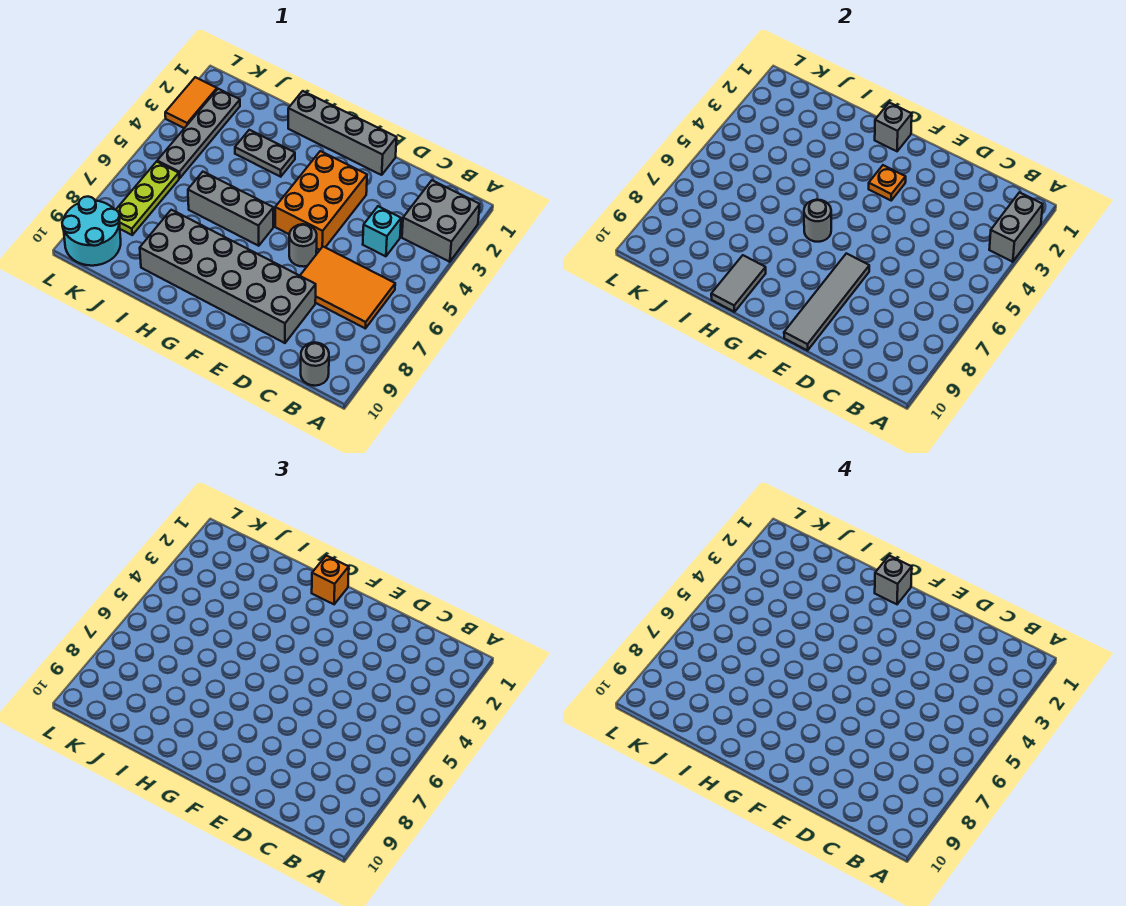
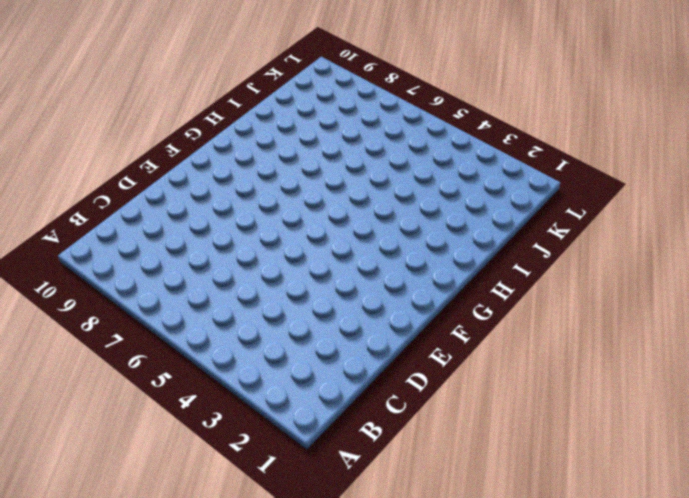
none -> grey 2x2 brick [402,180,480,262]
none -> orange 2x3 tile [300,247,395,329]
none -> grey 1x1 round brick [301,343,329,386]

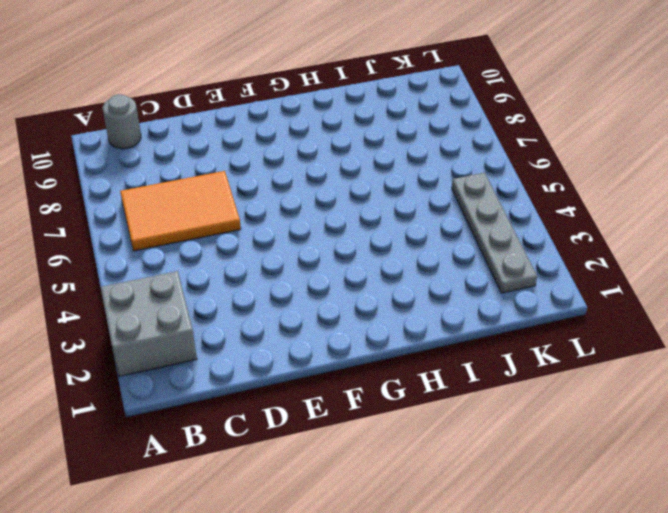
none -> cyan 1x1 brick [363,206,401,256]
none -> grey 2x6 brick [140,210,316,343]
none -> grey 1x4 brick [288,91,397,175]

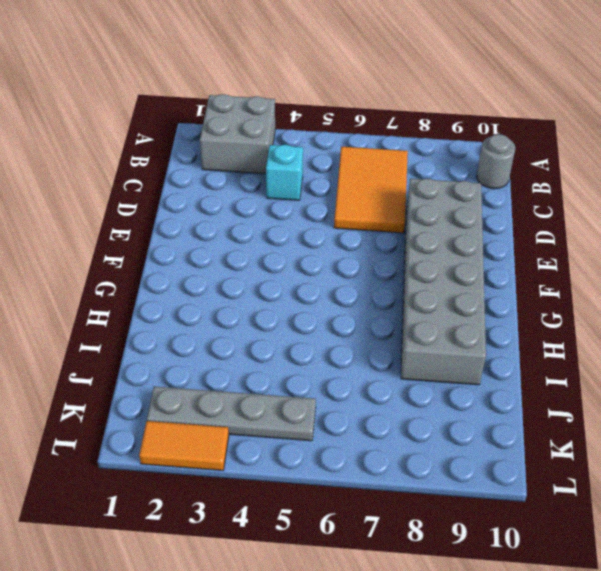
none -> grey 1x4 brick [288,91,397,175]
none -> orange 2x3 brick [275,151,367,250]
none -> grey 1x1 round brick [289,224,317,267]

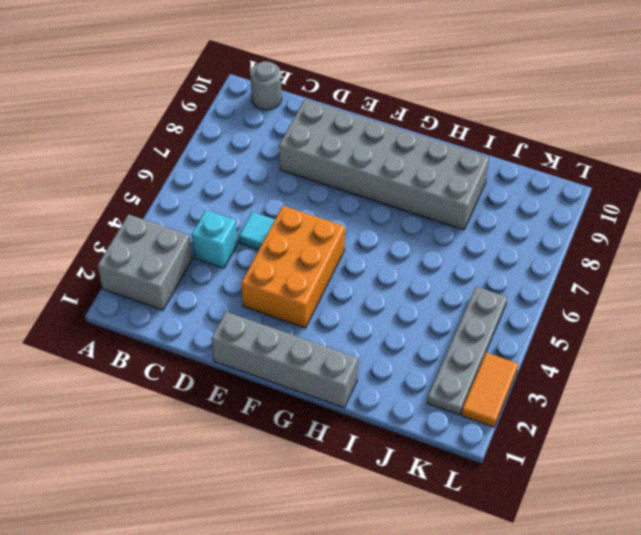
cyan 1x1 tile [239,212,275,250] -> none
none -> orange 2x3 tile [300,247,395,329]
none -> grey 1x1 round brick [289,224,317,267]
none -> grey 1x3 brick [188,172,273,246]

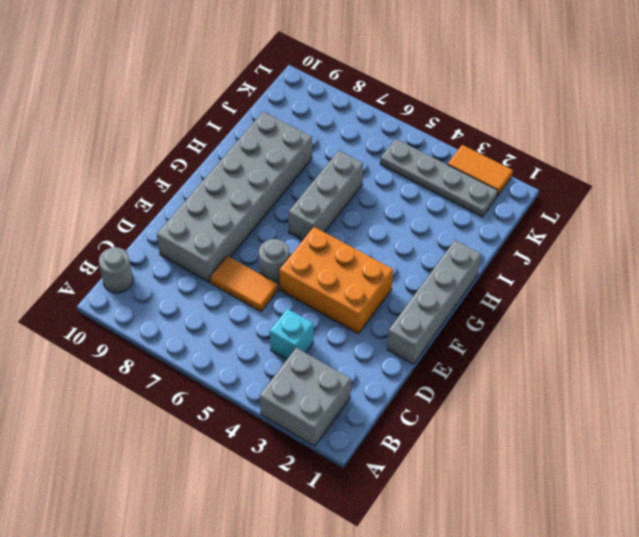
orange 1x2 tile [210,256,278,312] -> orange 2x3 tile [300,247,395,329]
none -> grey 1x2 plate [235,130,295,177]
none -> lime 1x3 plate [116,162,179,235]
none -> cyan 2x2 round brick [62,197,121,266]

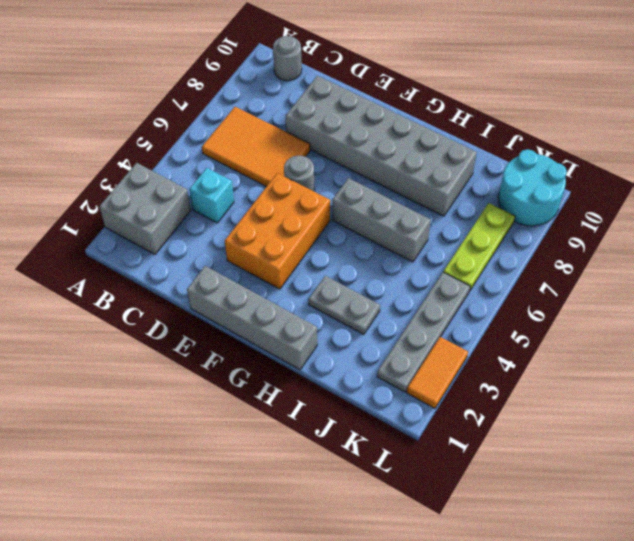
none -> grey 1x2 brick [989,192,1043,262]
none -> grey 1x4 tile [784,253,869,350]
none -> orange 1x1 plate [869,165,906,200]

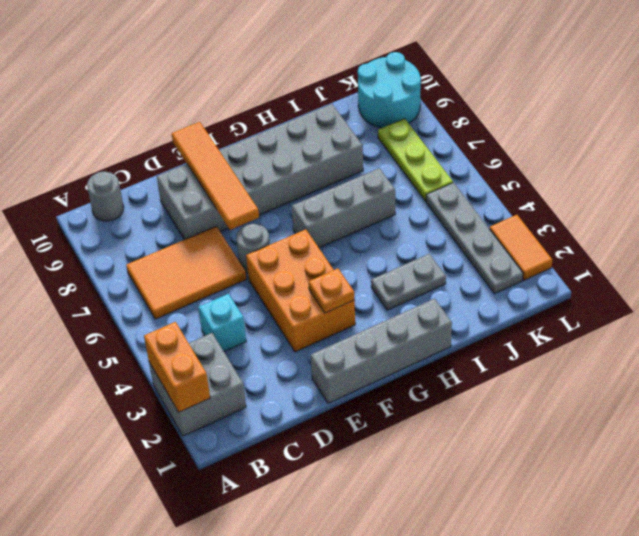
orange 1x2 brick [144,322,210,412] -> grey 1x2 brick [989,192,1043,262]
orange 1x4 tile [172,122,259,230] -> grey 1x4 tile [784,253,869,350]
none -> grey 1x1 brick [875,103,912,151]
none -> grey 1x1 round brick [804,200,831,242]
none -> grey 1x2 tile [711,255,766,312]

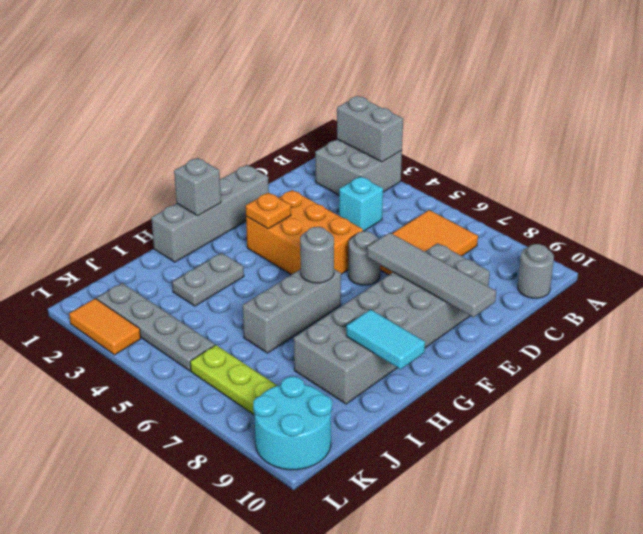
cyan 1x2 tile [346,309,425,369] -> grey 1x2 tile [711,255,766,312]
none -> orange 1x1 brick [312,556,349,604]
none -> grey 1x1 brick [875,556,912,604]

